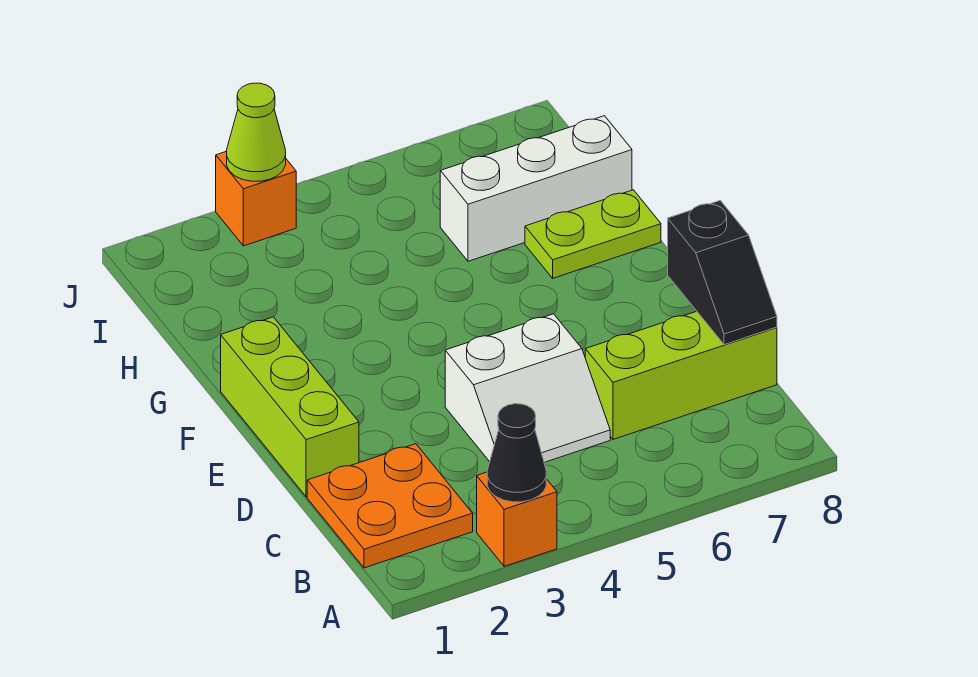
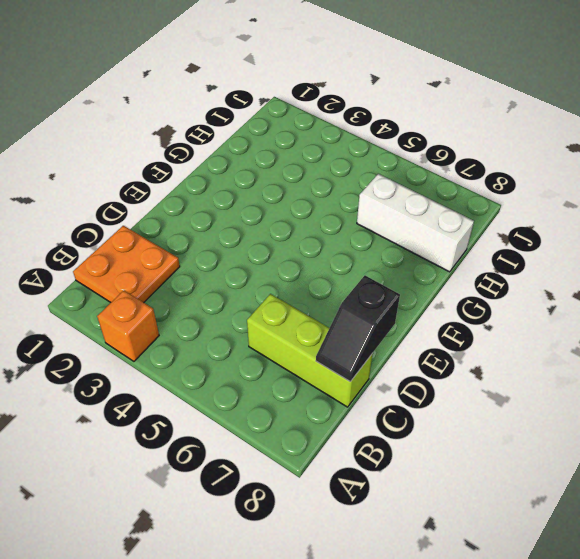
none -> white 2x2 slope [445,314,610,463]
none -> lime 1x3 brick [221,317,359,497]

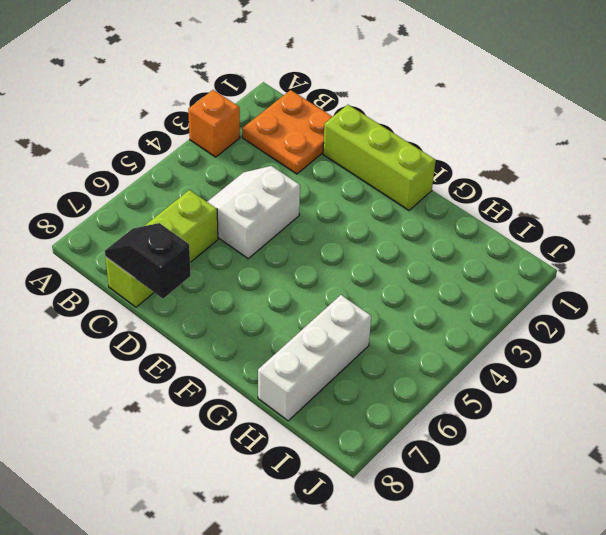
none -> lime 1x2 plate [525,190,661,278]
none -> orange 1x1 brick [216,151,296,246]

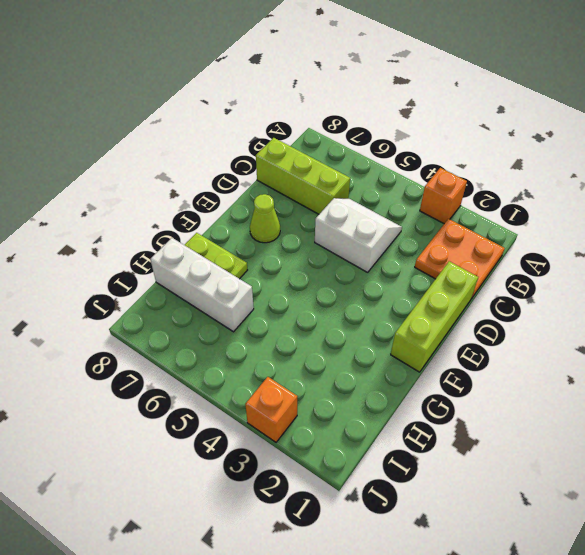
lime 1x1 cone [250,194,280,243] -> lime 1x1 cone moved to [227,83,286,181]
none -> black 1x1 cone [487,404,546,502]
none -> black 1x2 slope [668,201,777,345]

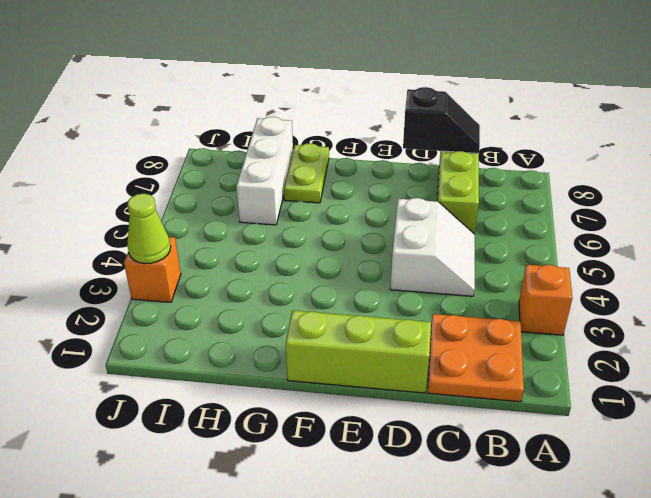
none -> black 1x1 cone [487,404,546,502]

